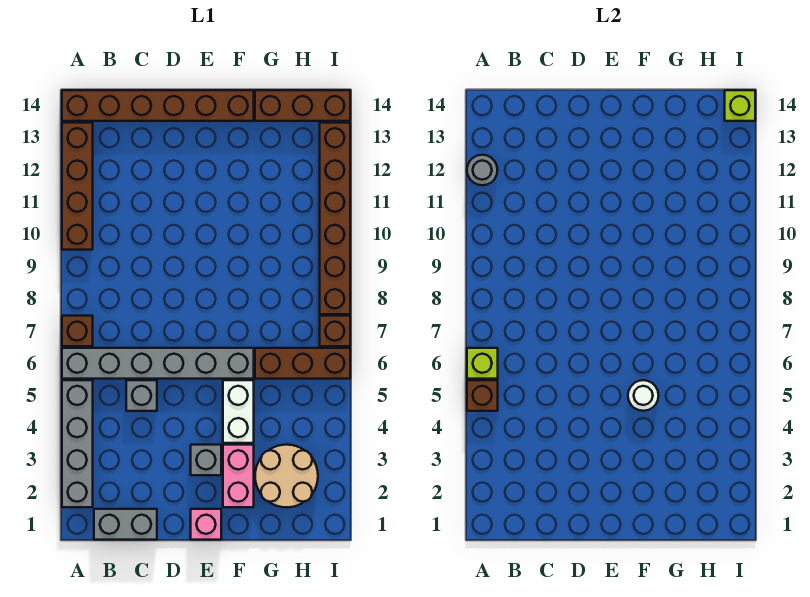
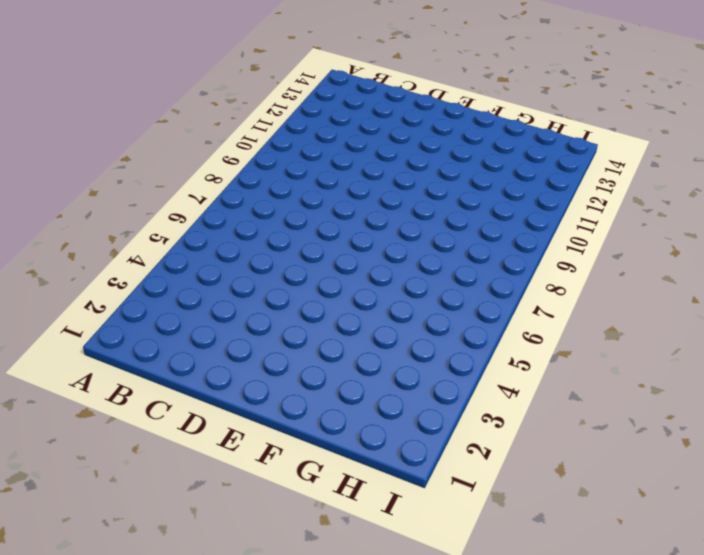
none -> grey 1x4 brick [62,380,93,507]
none -> grey 1x6 brick [62,348,254,379]
none -> brown 1x1 brick [62,316,93,346]

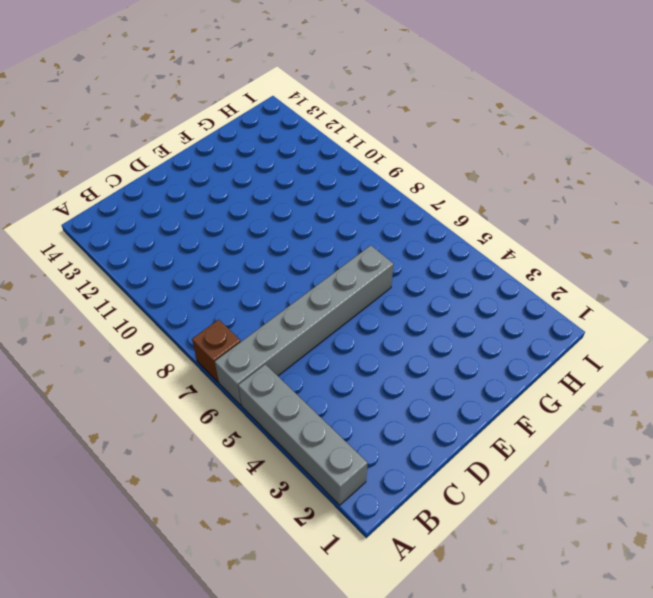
none -> brown 1x4 brick [62,123,93,250]
none -> brown 1x6 brick [62,90,254,121]
none -> grey 1x2 brick [94,509,157,540]

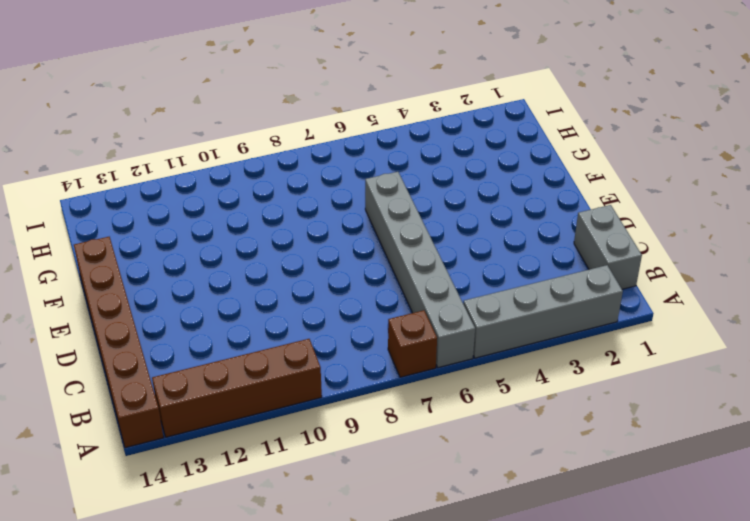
none -> grey 1x1 brick [126,380,157,411]
none -> pink 1x1 brick [191,509,221,540]
none -> grey 1x1 brick [191,445,221,475]

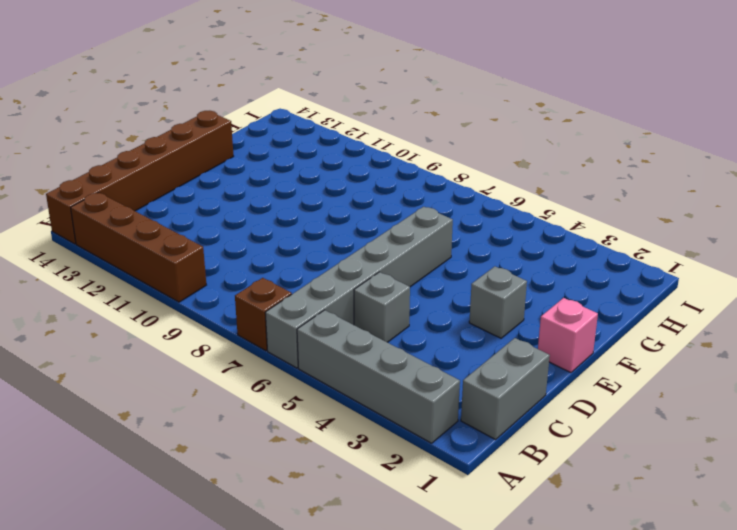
none -> pink 1x2 brick [223,445,254,507]
none -> white 1x2 brick [223,380,254,443]
none -> tan 2x2 round brick [255,445,318,507]

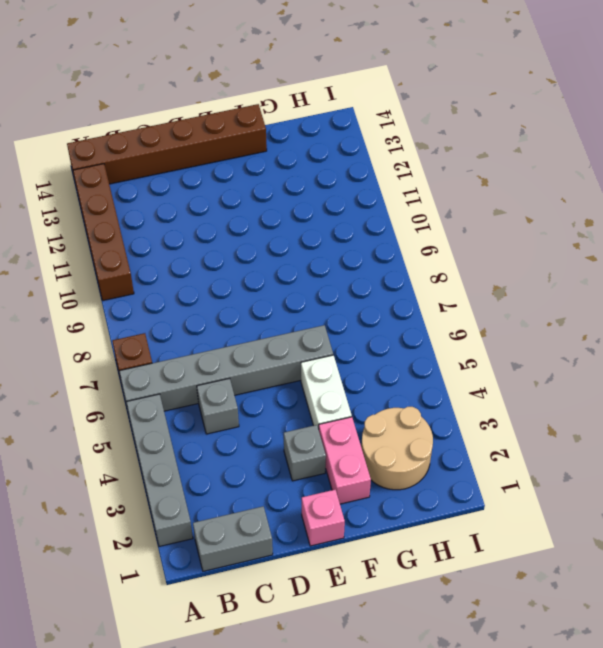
none -> brown 1x3 brick [255,348,350,379]
none -> brown 1x3 brick [255,90,350,121]
none -> brown 1x1 brick [320,316,350,346]

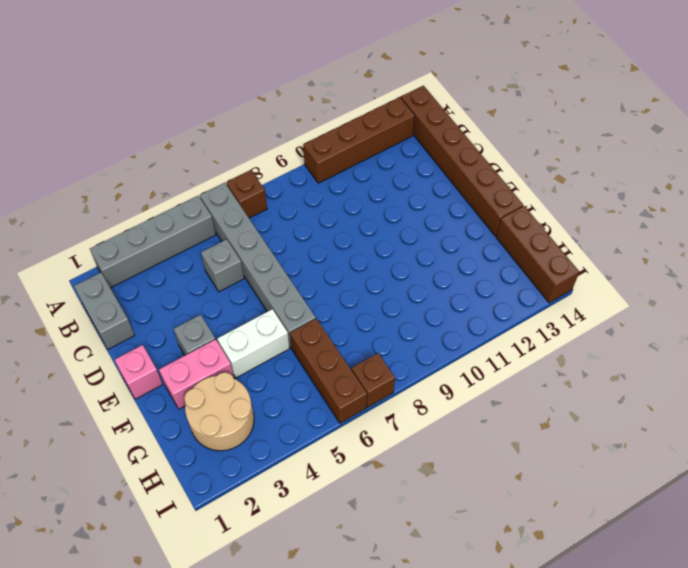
none -> brown 1x6 brick [320,123,350,314]
none -> brown 1x1 brick [467,380,498,411]
none -> lime 1x1 brick [467,348,498,379]

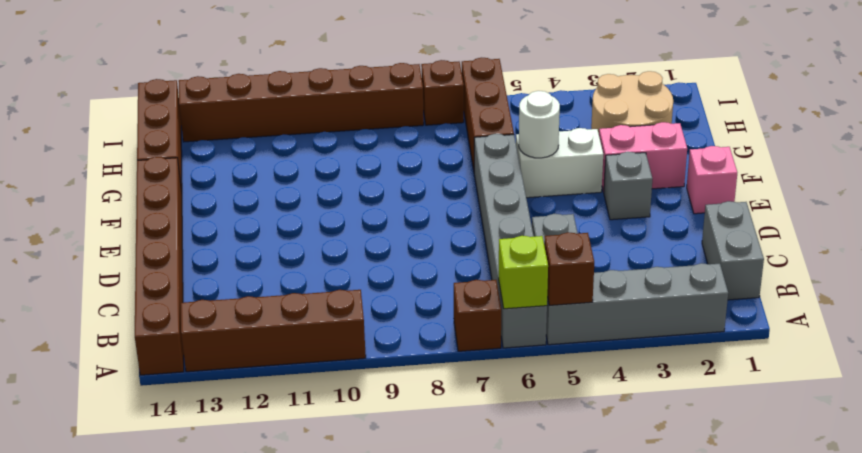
none -> grey 1x1 round brick [467,155,497,185]
none -> lime 1x1 brick [725,90,755,121]

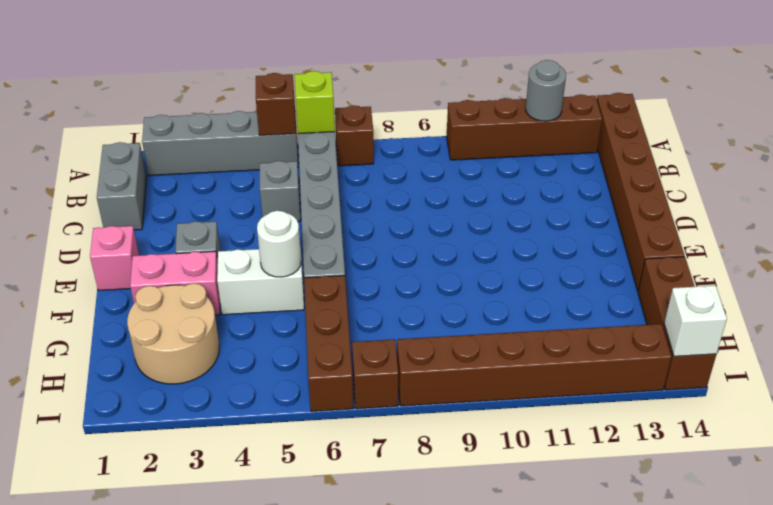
white 1x1 brick [664,286,727,356] -> lime 1x1 brick [725,90,755,121]

